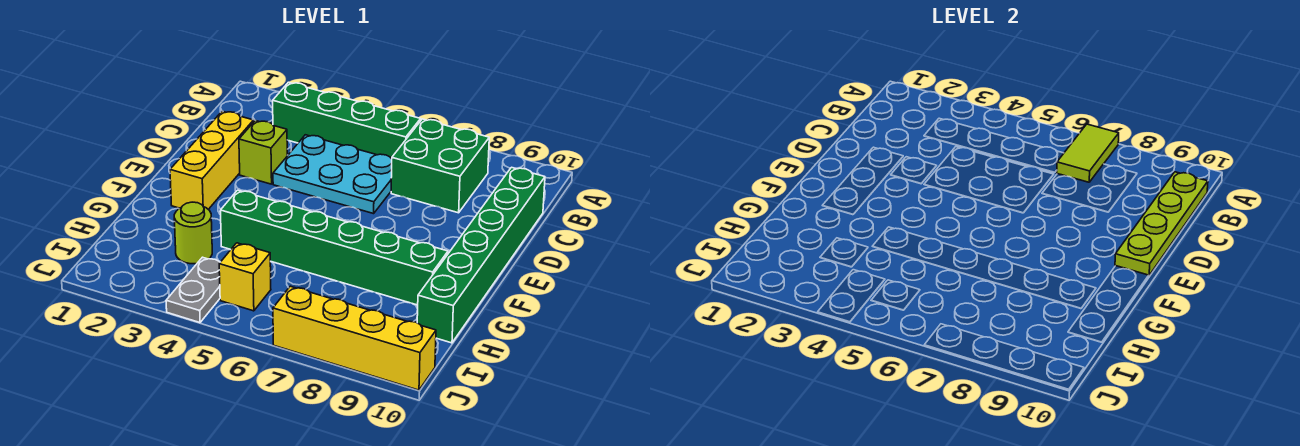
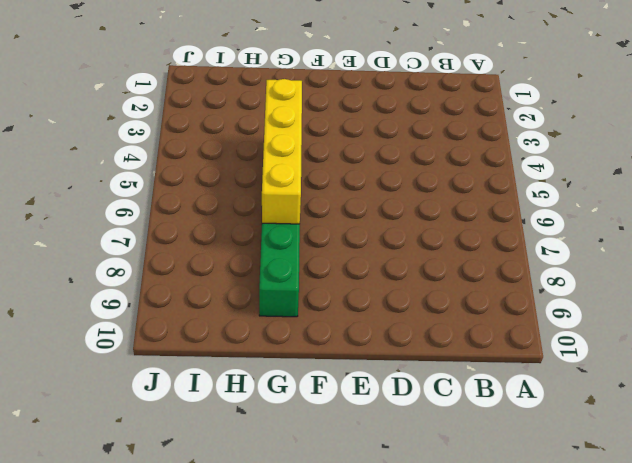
yellow 1x4 brick [262,79,302,224] -> yellow 1x4 brick moved to [273,286,436,390]
none -> green 1x4 brick [273,82,421,159]
none -> green 2x2 brick [391,119,489,213]
none -> cyan 2x3 plate [273,135,392,214]

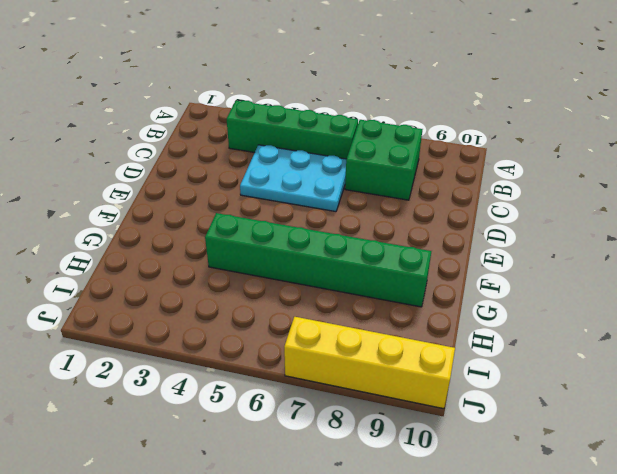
none -> green 1x6 brick [417,167,545,343]
none -> yellow 1x3 brick [170,111,254,209]
none -> lime 1x1 brick [239,121,287,184]

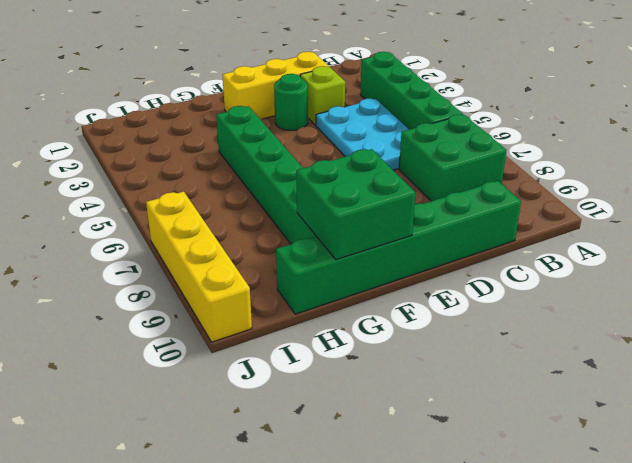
green 1x1 round brick [274,74,308,130] -> none
green 2x2 brick [296,149,415,260] -> none
none -> lime 1x1 round brick [174,202,212,264]
none -> grey 1x2 plate [166,257,220,323]
none -> yellow 1x1 brick [219,243,271,311]

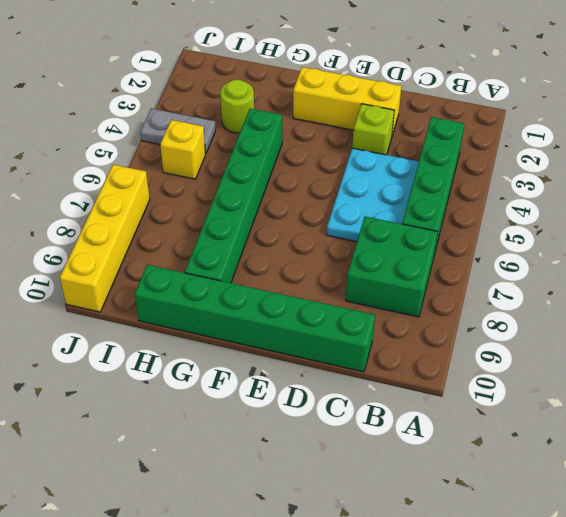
none -> lime 1x2 tile [1057,124,1119,182]
none -> lime 1x4 plate [1115,172,1208,275]

